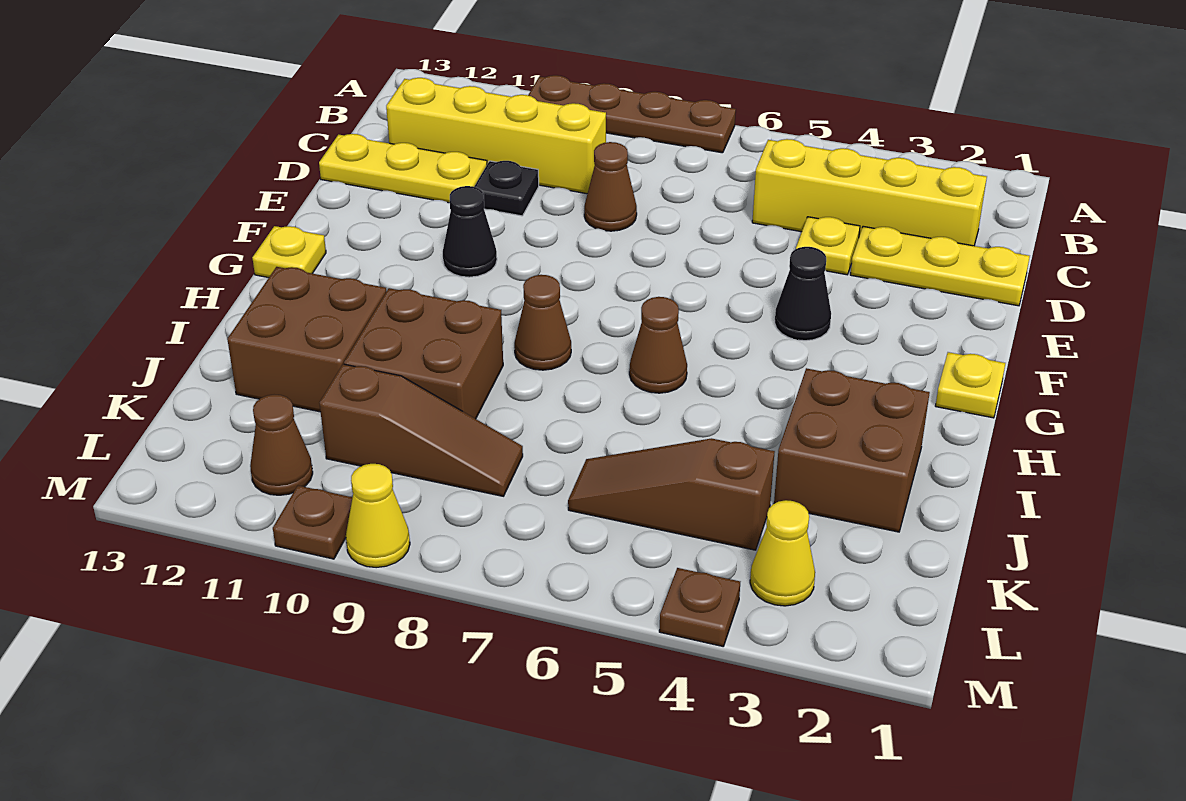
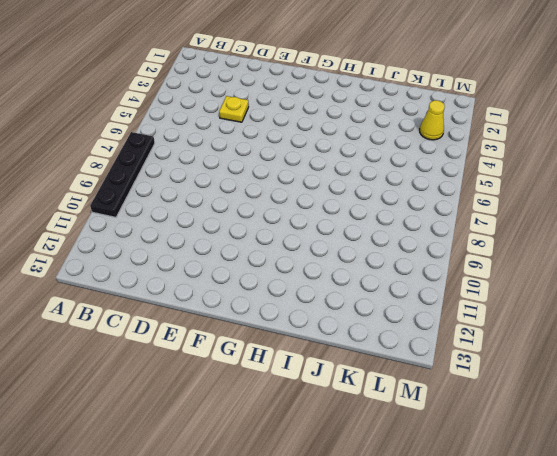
black 1x4 plate [90,132,155,217] -> brown 1x4 plate [528,75,736,153]
none -> yellow 1x4 brick [752,139,987,246]
none -> yellow 1x4 brick [386,78,606,194]
none -> yellow 1x3 plate [850,226,1030,306]

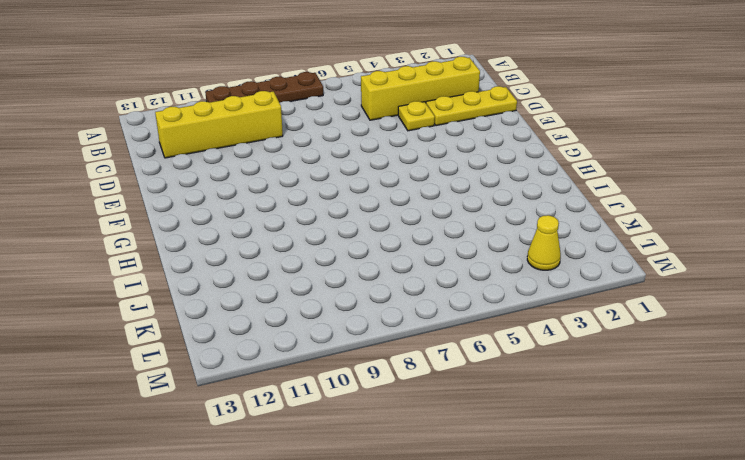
none -> brown 1x1 cone [584,142,637,231]
none -> black 1x1 plate [474,161,539,216]
none -> yellow 1x3 plate [319,134,487,203]

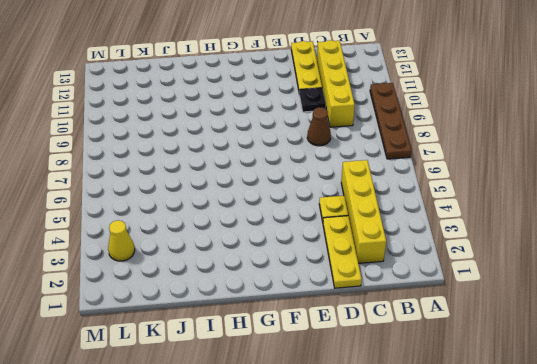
none -> black 1x1 cone [775,247,831,341]
none -> black 1x1 cone [443,186,497,277]
none -> yellow 1x1 plate [936,352,1005,418]

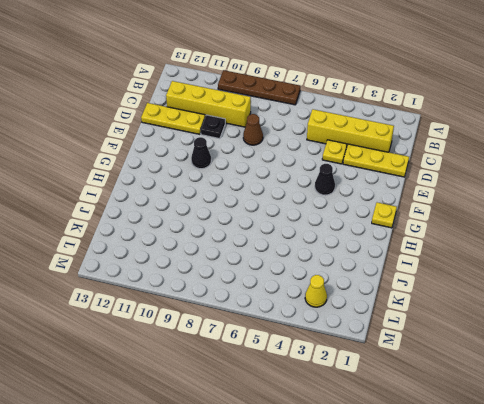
none -> yellow 1x1 plate [252,226,326,278]
none -> brown 1x1 cone [629,297,687,393]
none -> brown 1x1 cone [514,275,571,370]

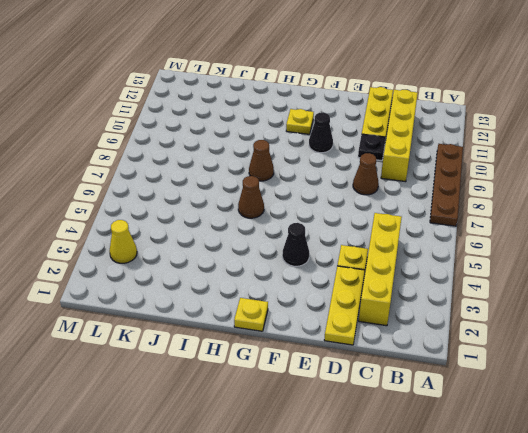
yellow 1x1 plate [286,109,314,134] -> yellow 1x1 plate moved to [252,226,326,278]
none -> brown 2x2 brick [774,368,930,532]
none -> brown 2x2 brick [344,288,503,419]
none -> brown 2x2 brick [227,267,386,412]

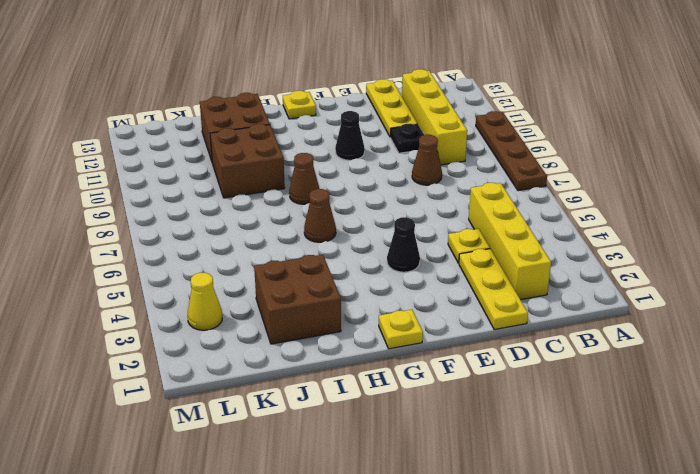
none -> brown 1x3 slope [568,439,775,550]
none -> brown 1x3 slope [320,364,523,496]
none -> brown 1x1 cone [250,395,313,495]

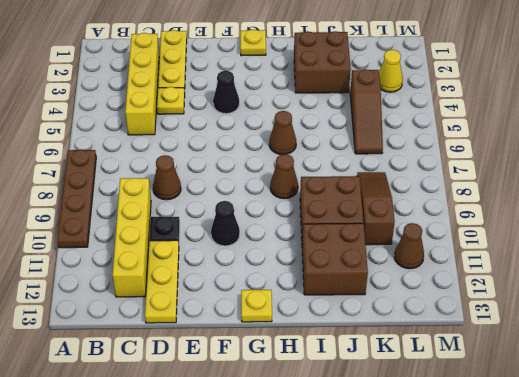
none -> brown 1x1 plate [659,568,740,646]
none -> yellow 1x1 cone [346,464,410,568]
none -> brown 1x1 plate [273,486,352,559]

